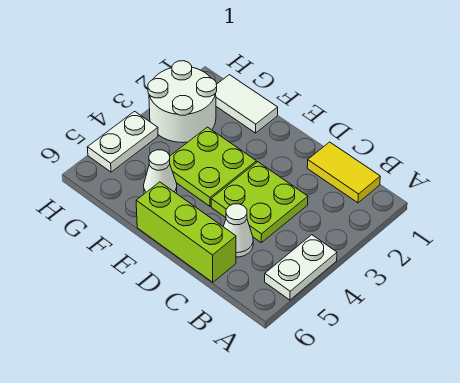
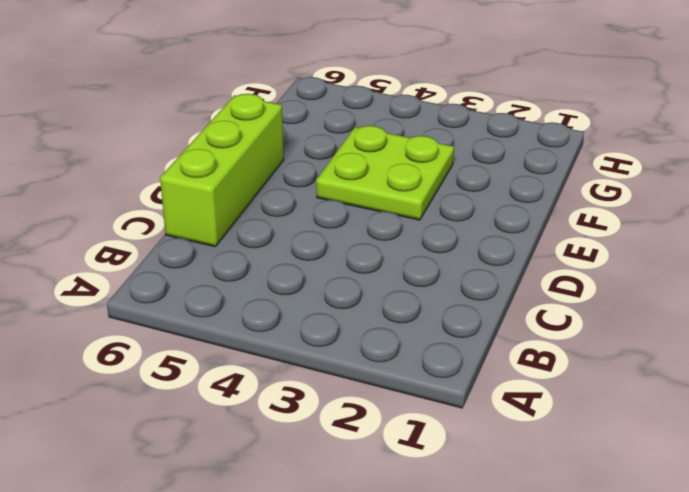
none -> white 1x2 plate [265,235,337,300]
none -> yellow 1x2 tile [307,142,380,203]

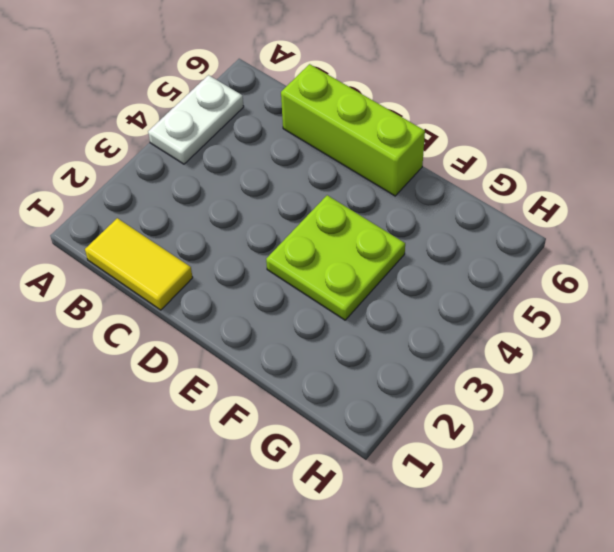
none -> lime 2x2 plate [211,162,308,243]
none -> white 1x1 cone [223,204,253,257]

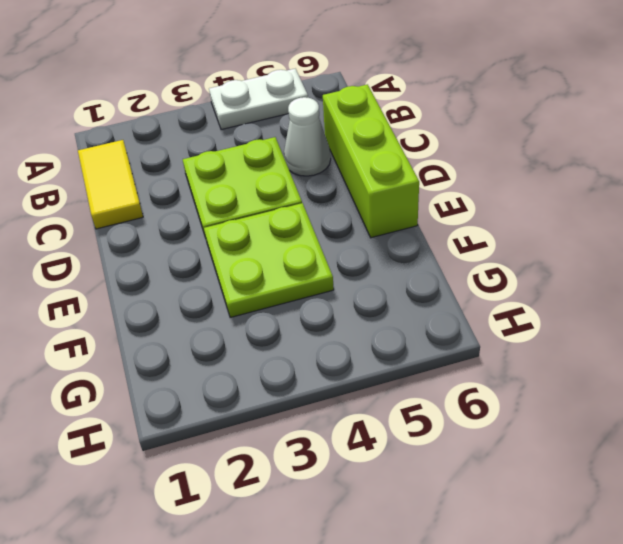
none -> white 1x2 tile [215,75,278,133]
none -> white 1x1 cone [144,150,177,194]

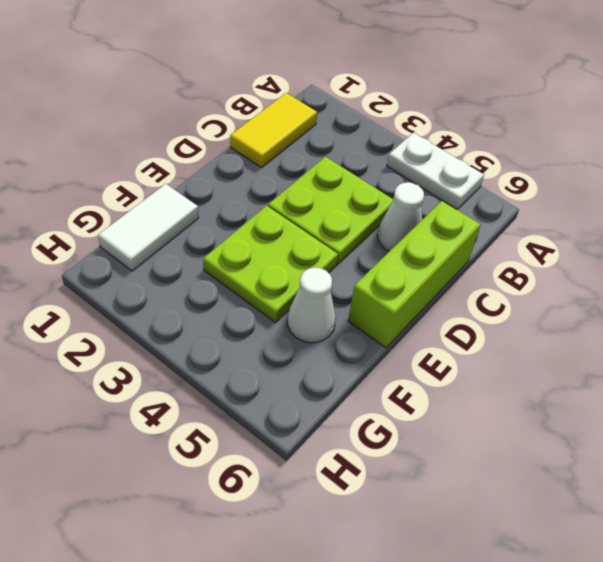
none -> white 2x2 round brick [148,61,217,143]
none -> white 1x2 plate [87,111,158,172]

